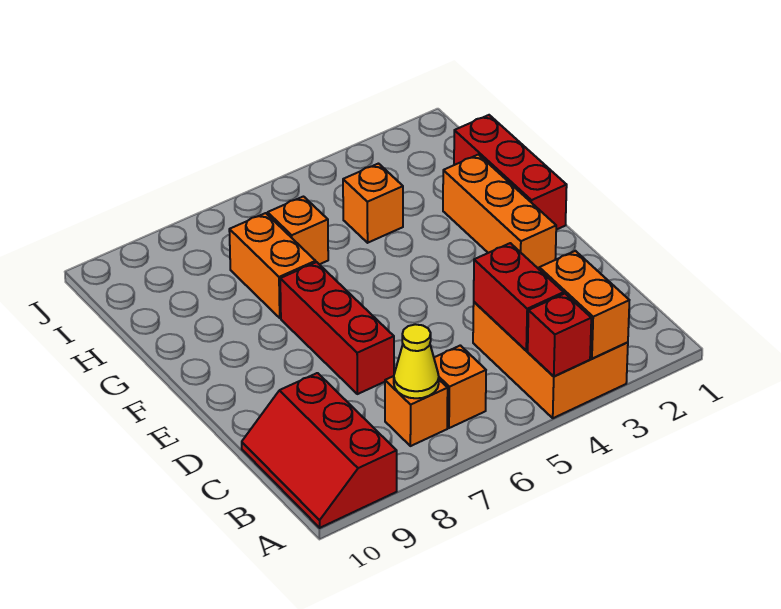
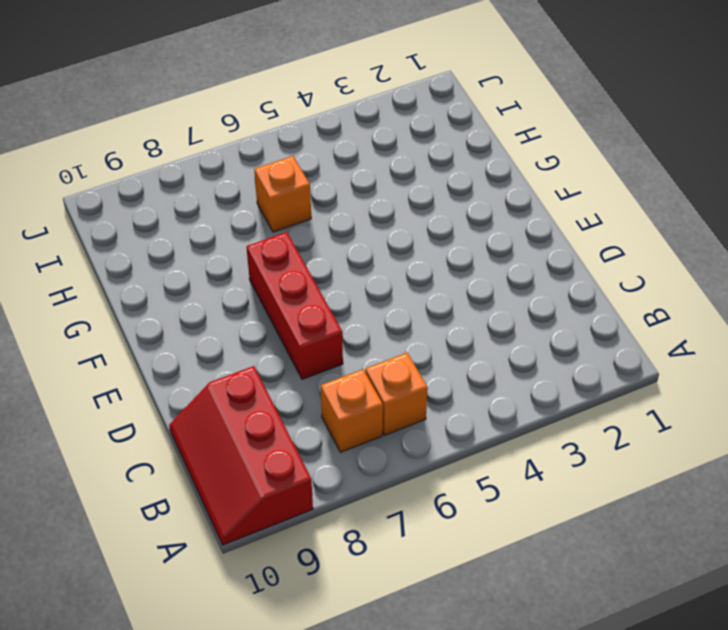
none -> orange 2x3 brick [473,302,628,418]
none -> orange 1x3 brick [443,155,556,269]
none -> red 1x3 brick [454,115,567,230]

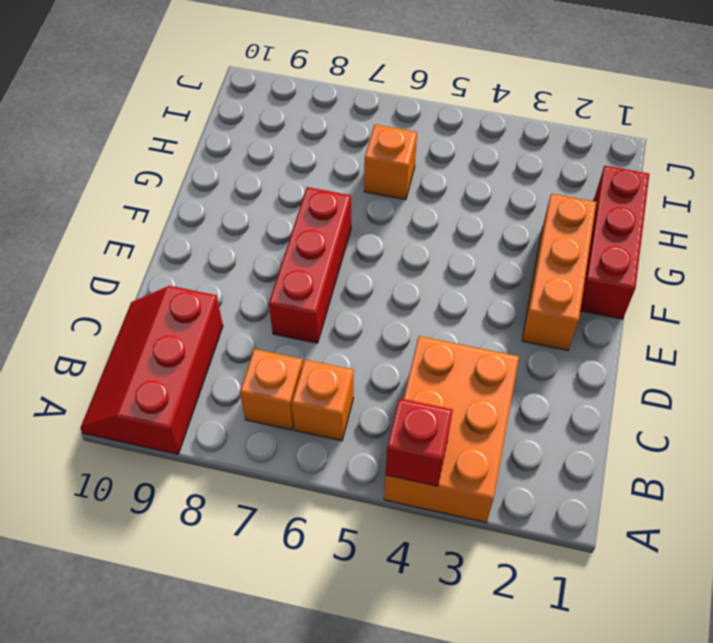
none -> orange 1x2 brick [229,213,316,318]
none -> orange 1x1 brick [343,164,403,243]
none -> orange 1x2 brick [539,251,629,359]

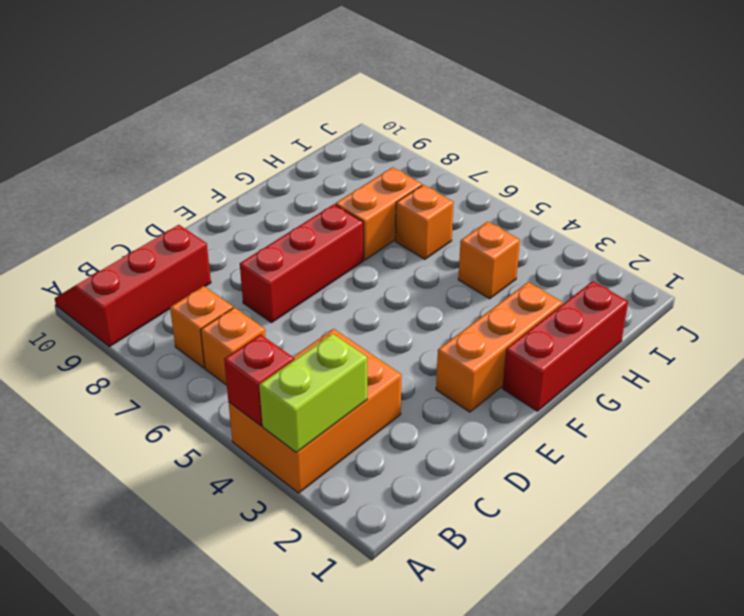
lime 1x2 brick [259,334,367,453] -> orange 1x2 brick [539,251,629,359]
none -> red 1x2 brick [474,243,564,351]
none -> yellow 1x1 cone [394,324,439,398]

